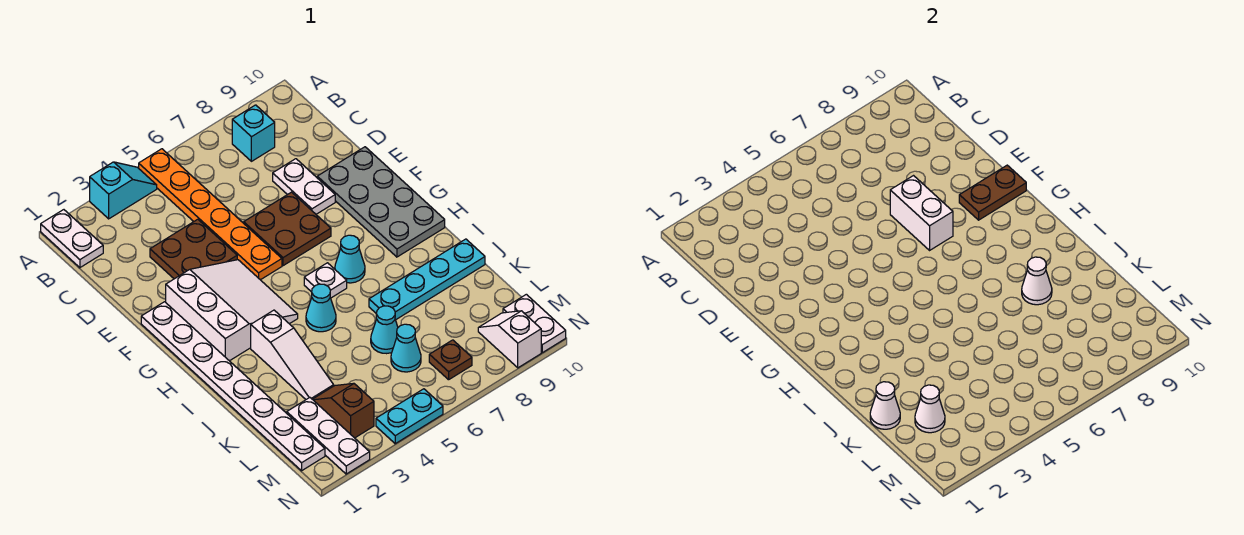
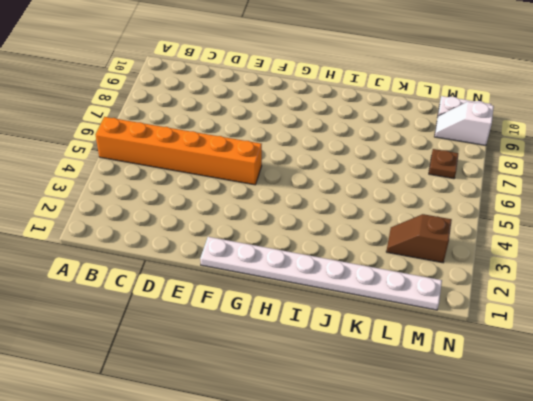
orange 1x6 brick [95,117,262,185] -> orange 1x6 plate [139,149,282,280]
none -> white 1x2 plate [41,210,103,268]
none -> cyan 1x2 slope [90,162,157,219]
none -> cyan 1x1 brick [232,105,275,161]

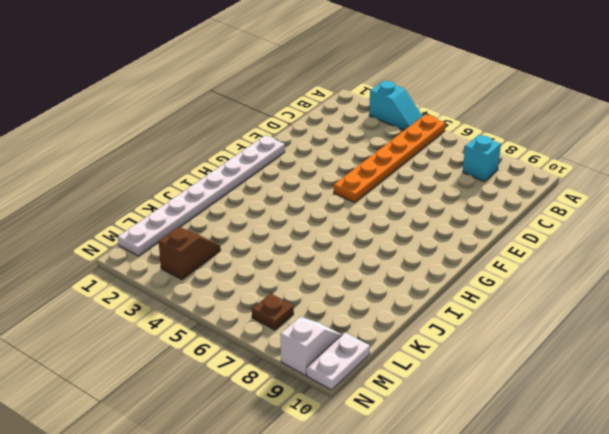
none -> white 1x2 plate [41,210,103,268]
none -> brown 2x2 plate [150,219,237,279]
none -> white 1x2 plate [273,159,335,214]

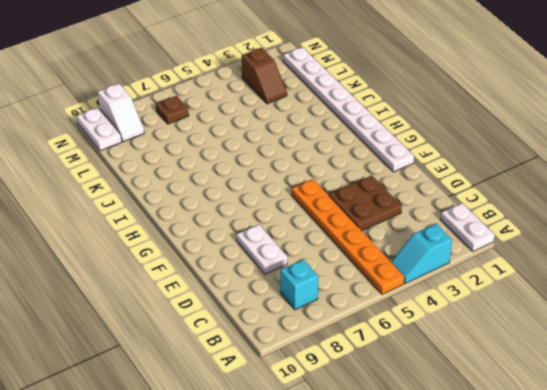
none -> brown 2x2 plate [244,192,331,266]
none -> grey 2x4 plate [317,147,445,257]
none -> white 3x3 slope [166,260,298,361]

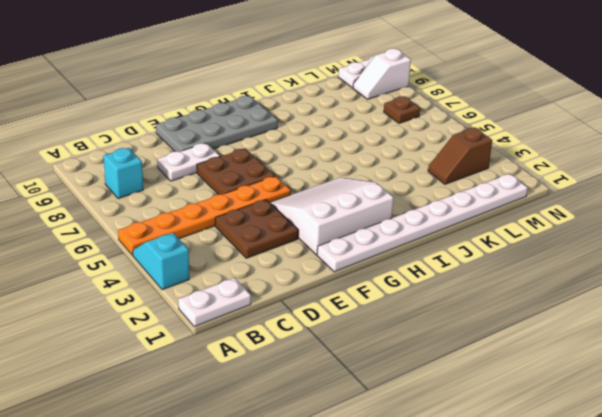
none -> white 1x1 plate [304,263,347,298]
none -> cyan 1x1 cone [335,235,365,283]
none -> white 1x3 slope [251,310,334,399]

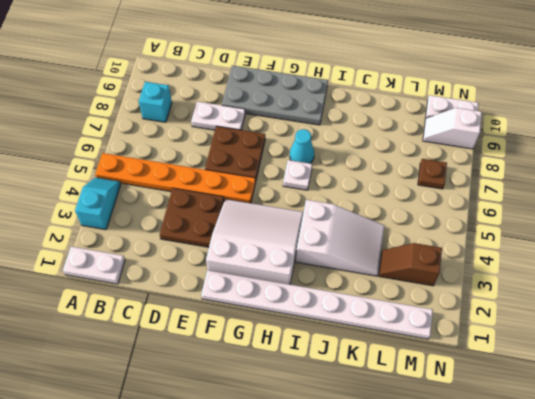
white 2x3 slope [296,200,384,276] -> white 1x3 slope [251,310,334,399]
none -> cyan 1x1 cone [306,284,336,332]
none -> cyan 1x4 plate [369,239,485,320]
none -> cyan 1x1 cone [371,306,398,354]

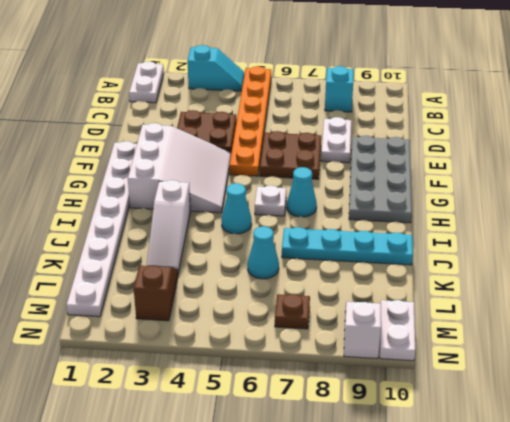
none -> white 1x3 plate [287,398,370,474]
none -> cyan 1x1 cone [391,324,421,372]
none -> cyan 1x2 plate [376,389,443,444]

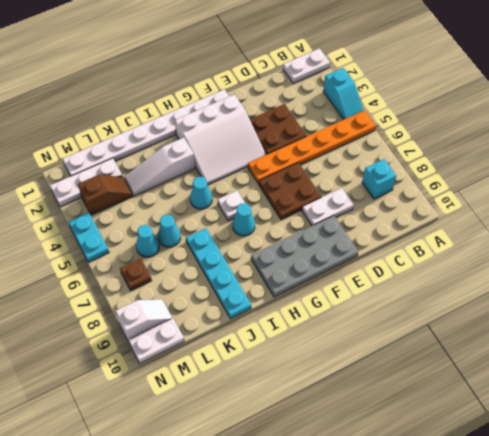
none -> white 1x2 brick [890,176,953,250]
none -> brown 1x2 plate [959,165,1026,220]
none -> white 1x1 cone [1022,257,1052,305]

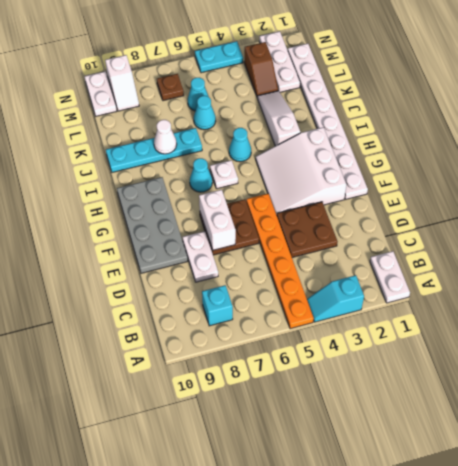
none -> brown 1x2 plate [959,165,1026,220]
none -> white 1x1 cone [870,382,900,429]
none -> white 1x1 cone [915,385,945,433]

